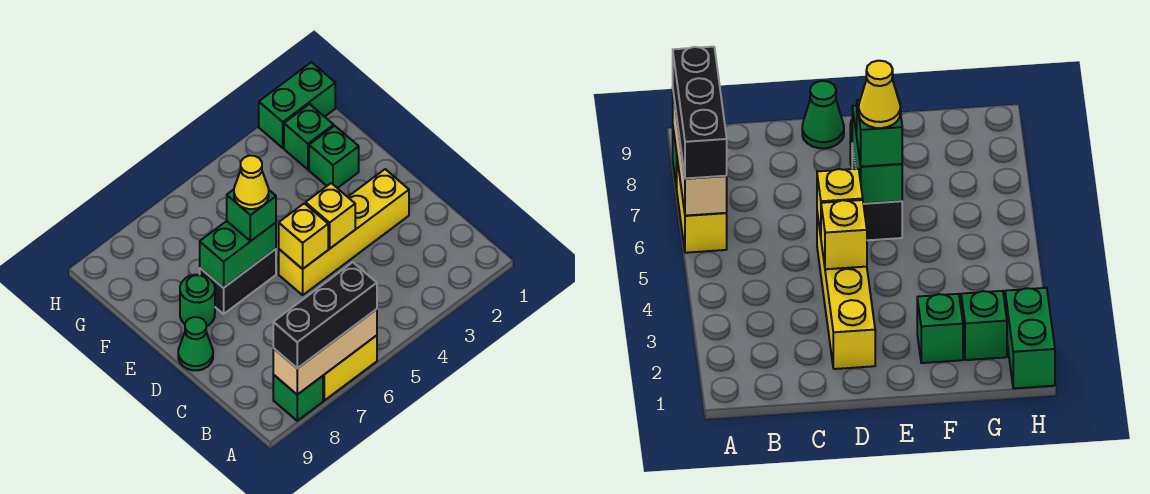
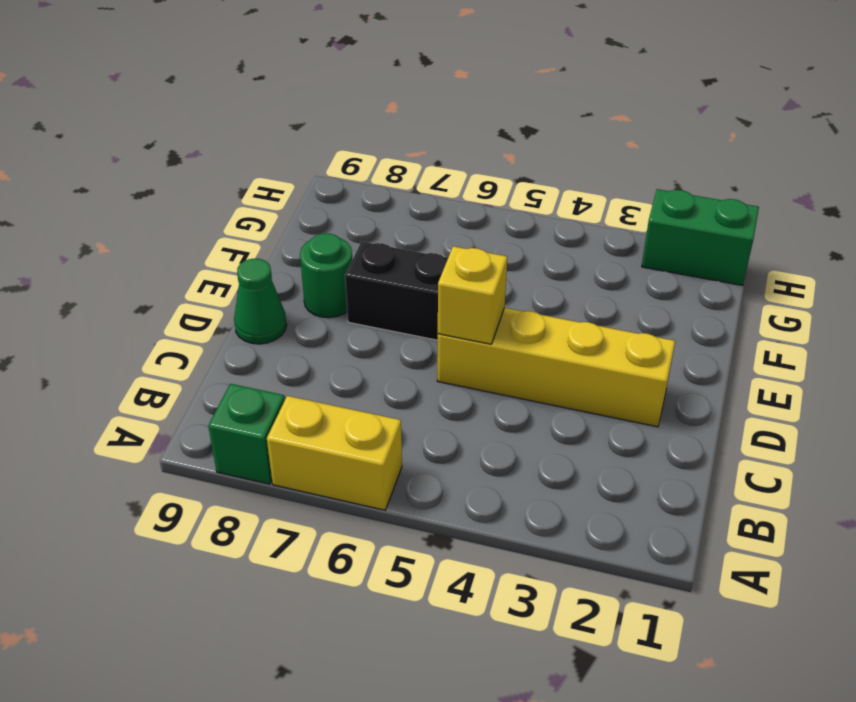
none -> green 1x1 brick [309,126,359,188]
none -> green 1x1 brick [284,104,334,170]
none -> tan 1x3 brick [273,309,377,395]

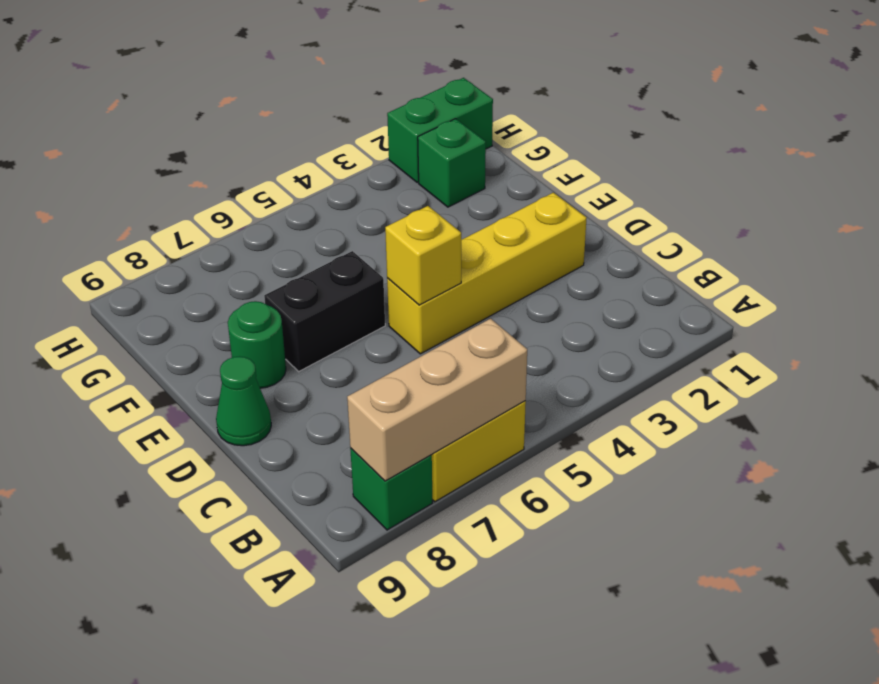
none -> green 1x1 brick [309,126,359,188]
none -> yellow 1x1 brick [306,183,355,249]
none -> green 1x2 brick [200,221,276,288]

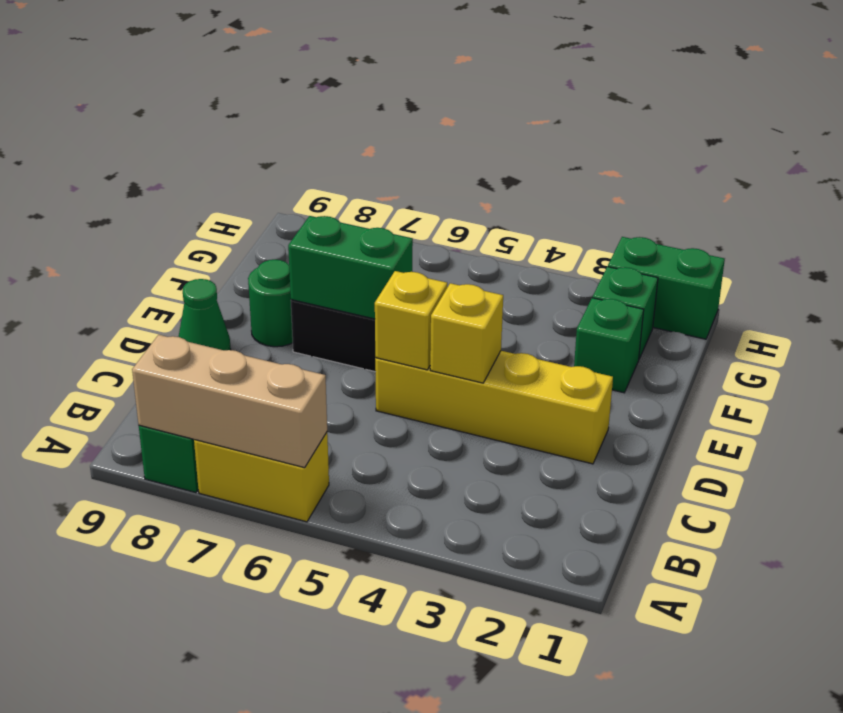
none -> black 1x3 brick [273,262,377,368]
none -> green 1x1 brick [227,189,276,241]
none -> yellow 1x1 cone [234,156,269,209]

